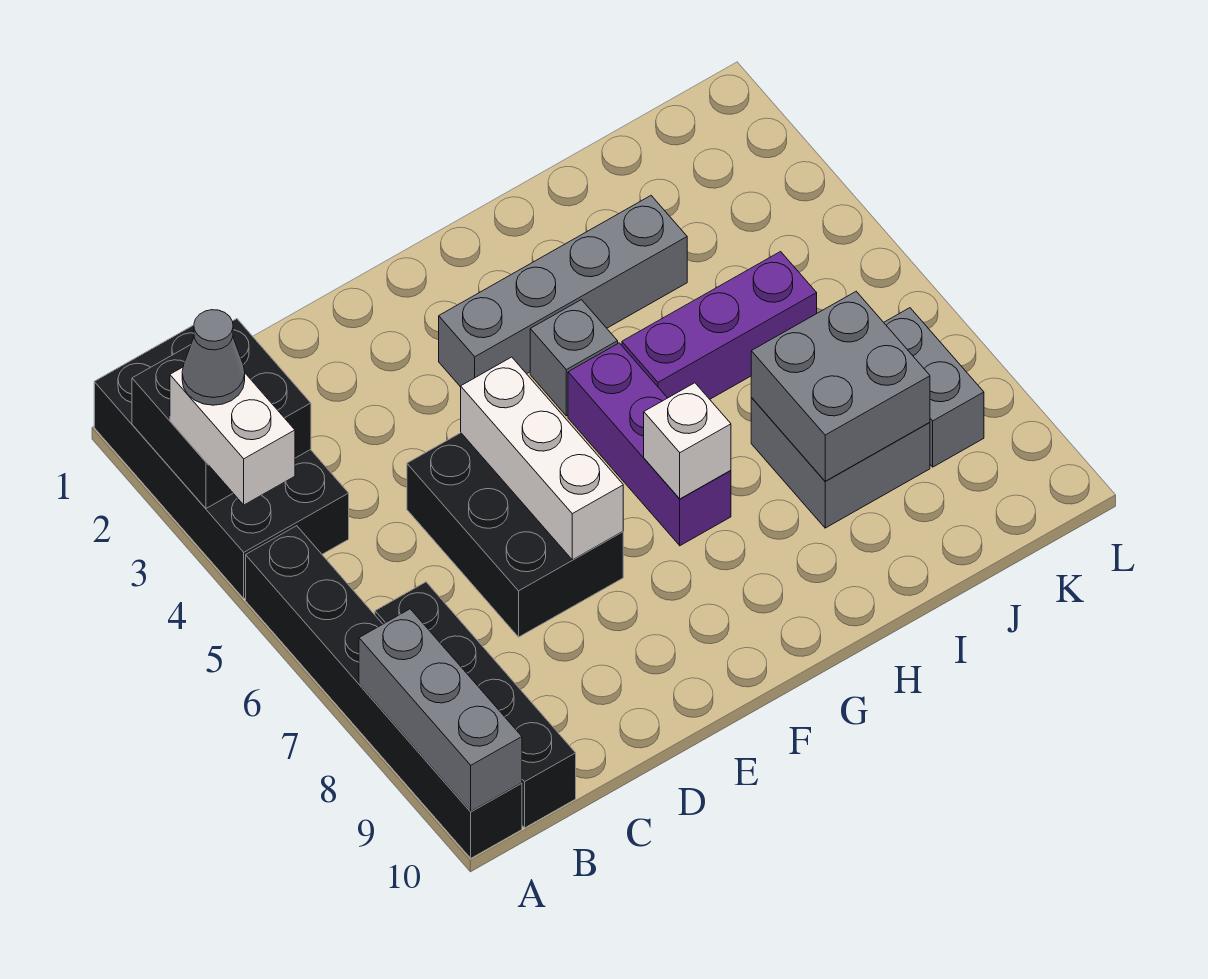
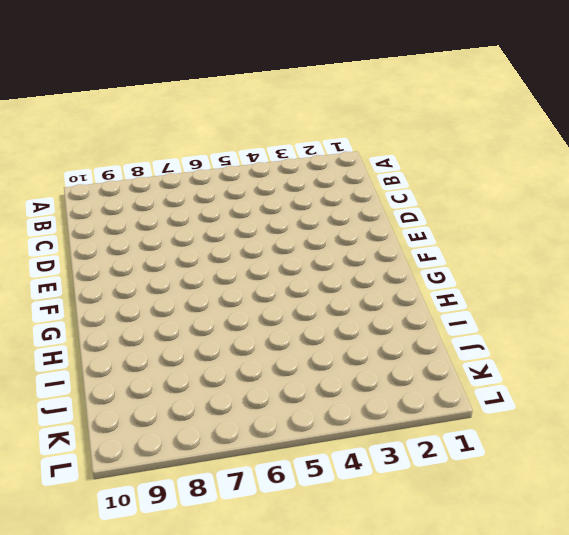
none -> black 2x4 brick [94,325,349,598]
none -> black 1x6 brick [246,526,522,858]
none -> black 1x4 brick [375,582,576,828]

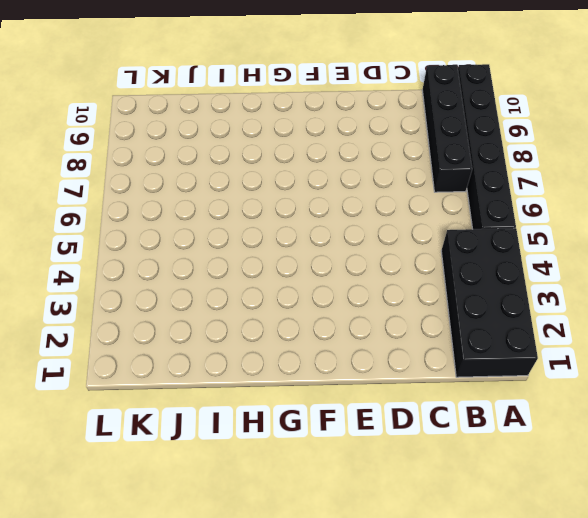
none -> black 2x3 brick [407,433,623,637]
none -> grey 1x4 brick [439,196,687,387]
none -> grey 1x1 brick [530,300,618,416]

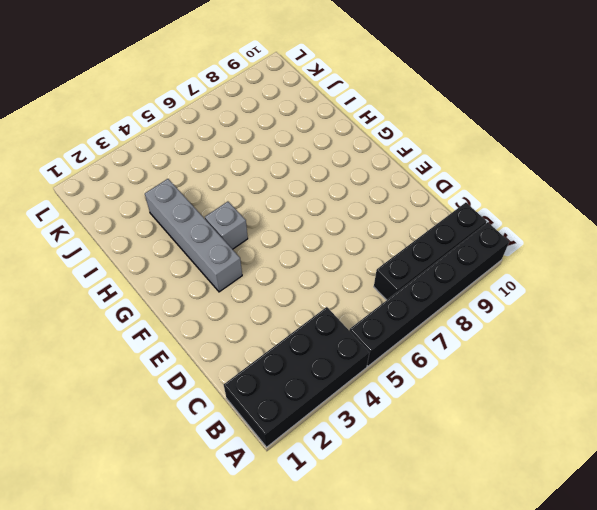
none -> black 2x3 brick [407,433,623,637]
none -> purple 1x3 brick [568,343,731,546]
none -> purple 1x3 brick [622,252,817,399]

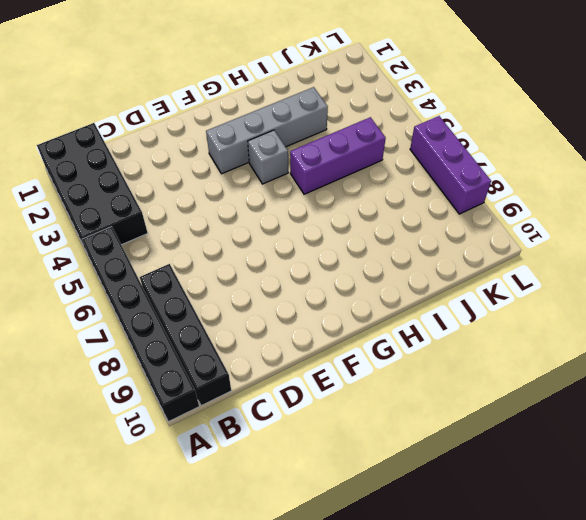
purple 1x3 brick [410,116,491,214] -> purple 1x3 brick moved to [568,343,731,546]
none -> black 2x3 brick [407,433,623,637]
none -> grey 2x2 brick [751,398,930,528]
none -> grey 1x2 brick [884,308,984,467]

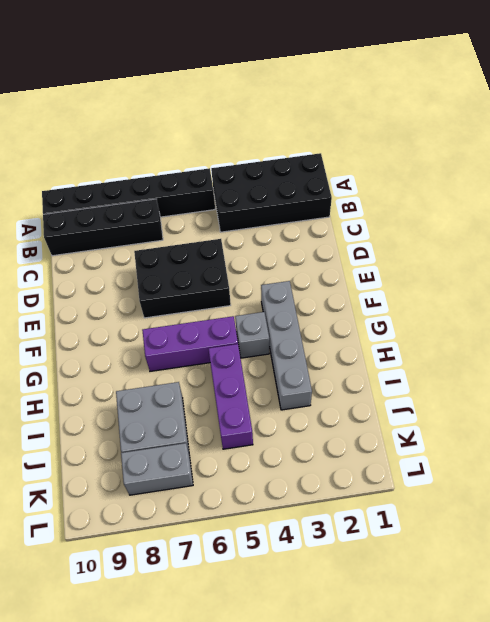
none -> black 2x2 brick [132,319,311,508]
none -> grey 1x3 brick [359,609,522,812]
none -> white 1x3 brick [461,357,623,560]

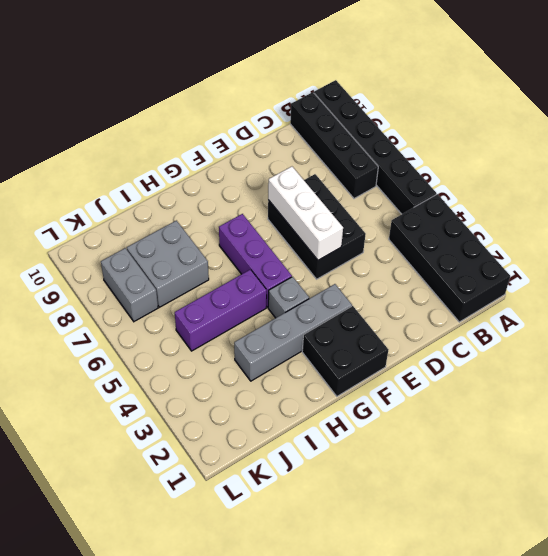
black 2x2 brick [302,306,388,396] -> black 2x2 brick moved to [132,319,311,508]
none -> grey 1x3 brick [359,609,522,812]
none -> white 1x1 brick [644,383,731,499]
none -> grey 2x2 brick [751,292,930,481]

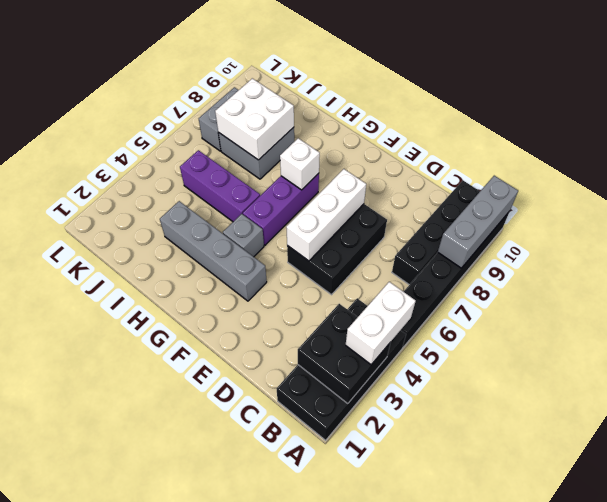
white 2x2 brick [215,78,294,160] -> grey 2x2 brick [751,292,930,481]
none -> grey 1x1 cone [182,310,245,405]

